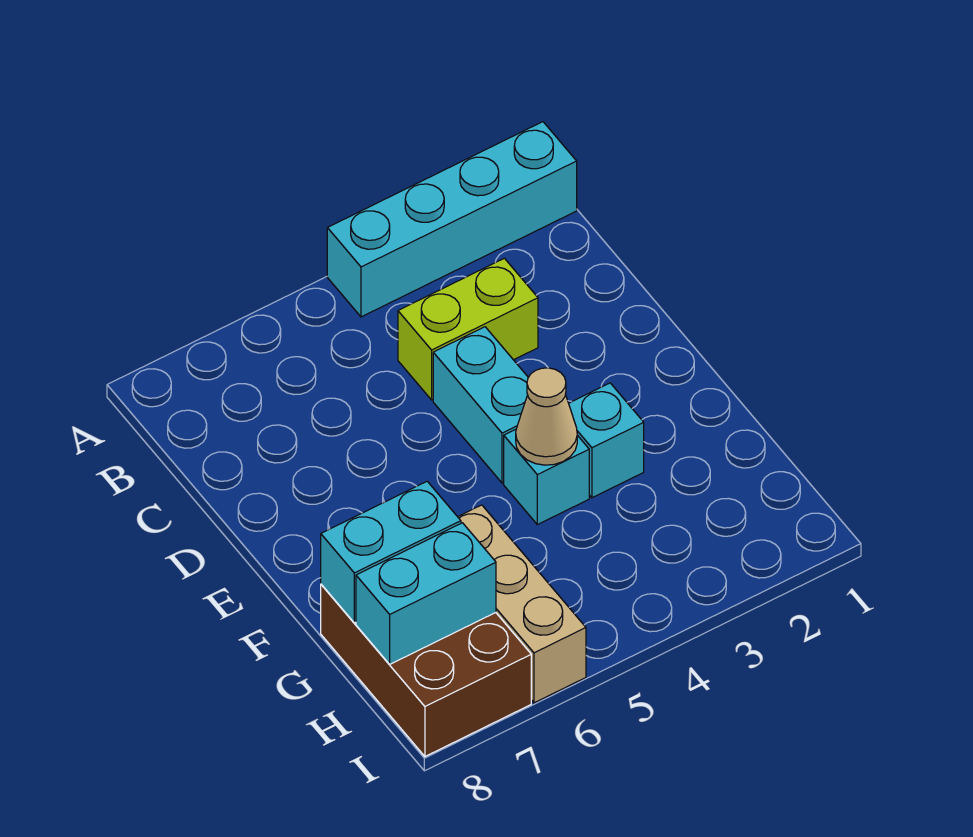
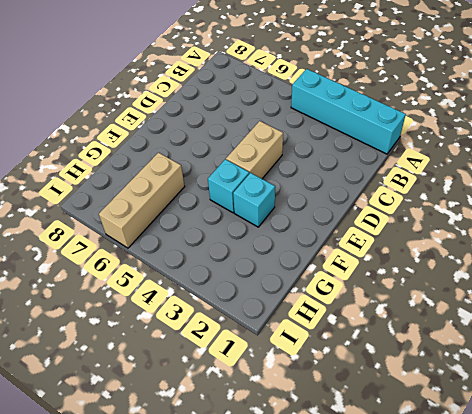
tan 1x2 brick [226,121,283,179] -> cyan 1x2 brick [433,327,528,483]
none -> lime 1x2 brick [398,258,538,400]
none -> brown 2x3 brick [321,584,531,756]

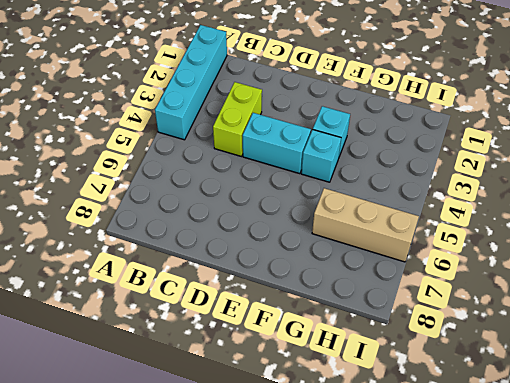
none -> brown 2x3 brick [321,584,531,756]
none -> tan 1x1 cone [516,368,577,465]

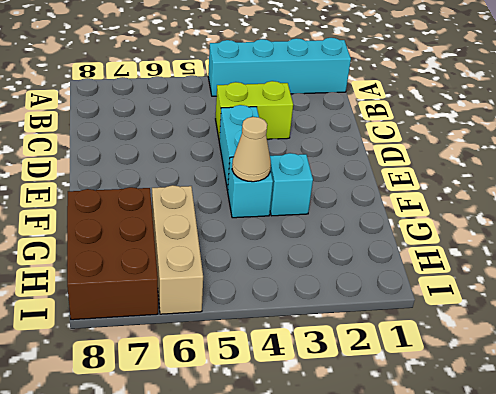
none -> cyan 1x2 brick [321,481,461,623]
none -> cyan 1x2 brick [356,523,496,664]

